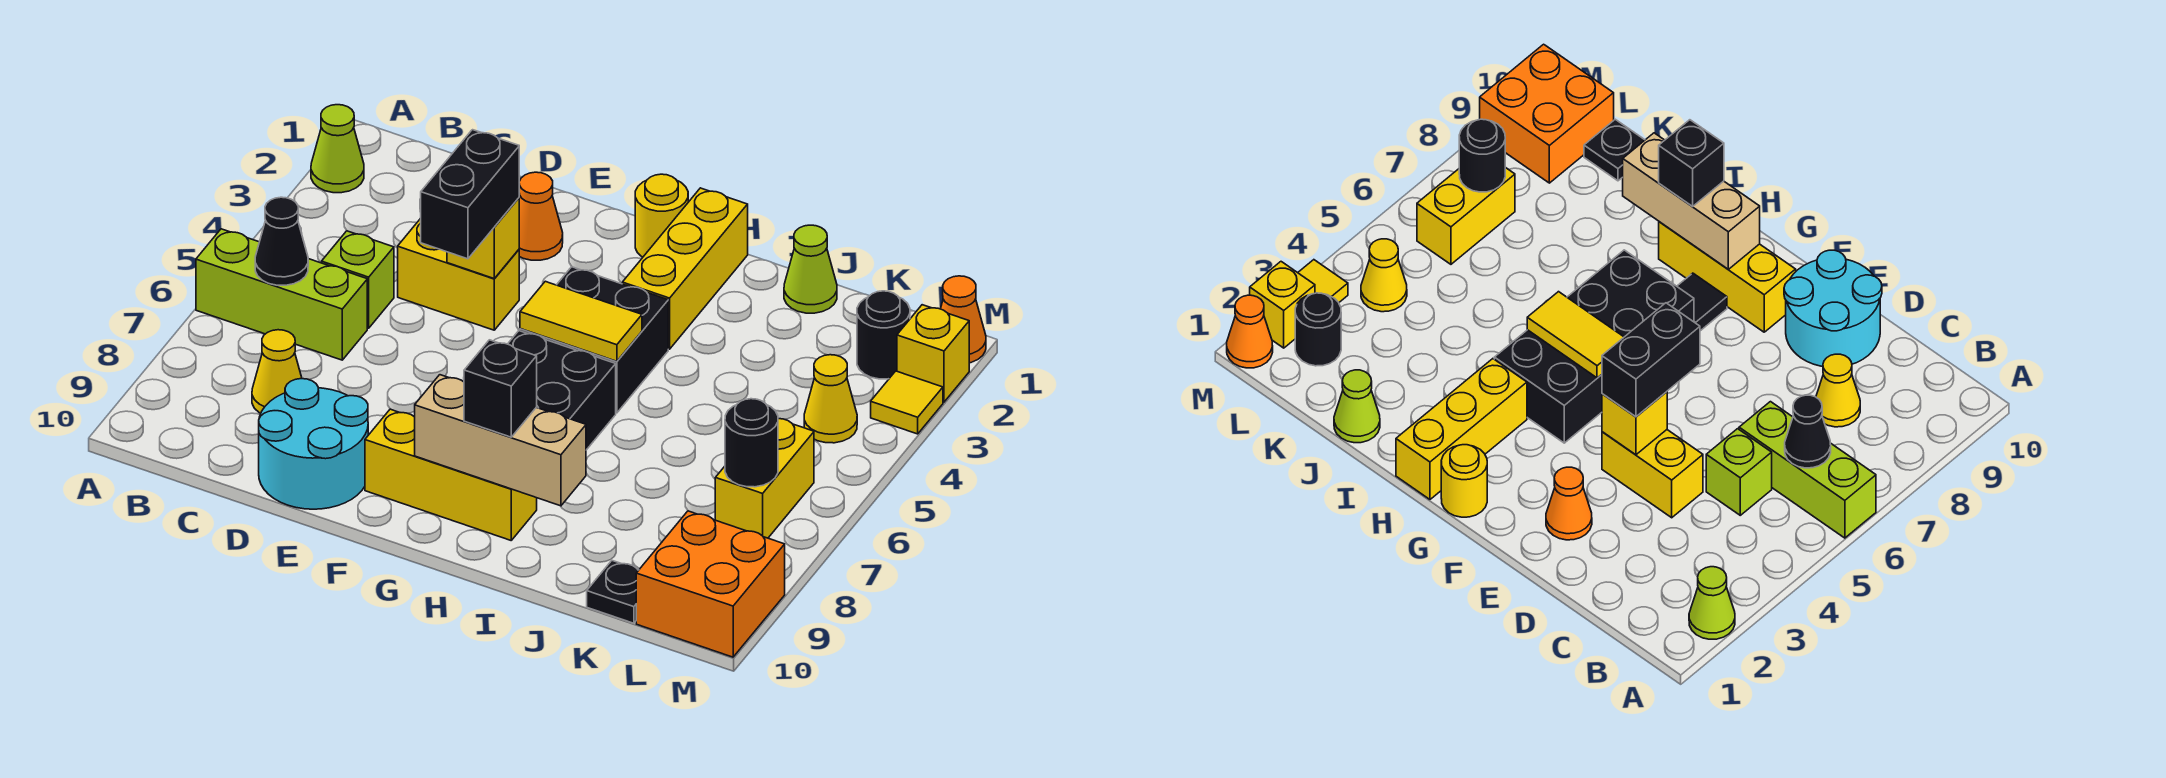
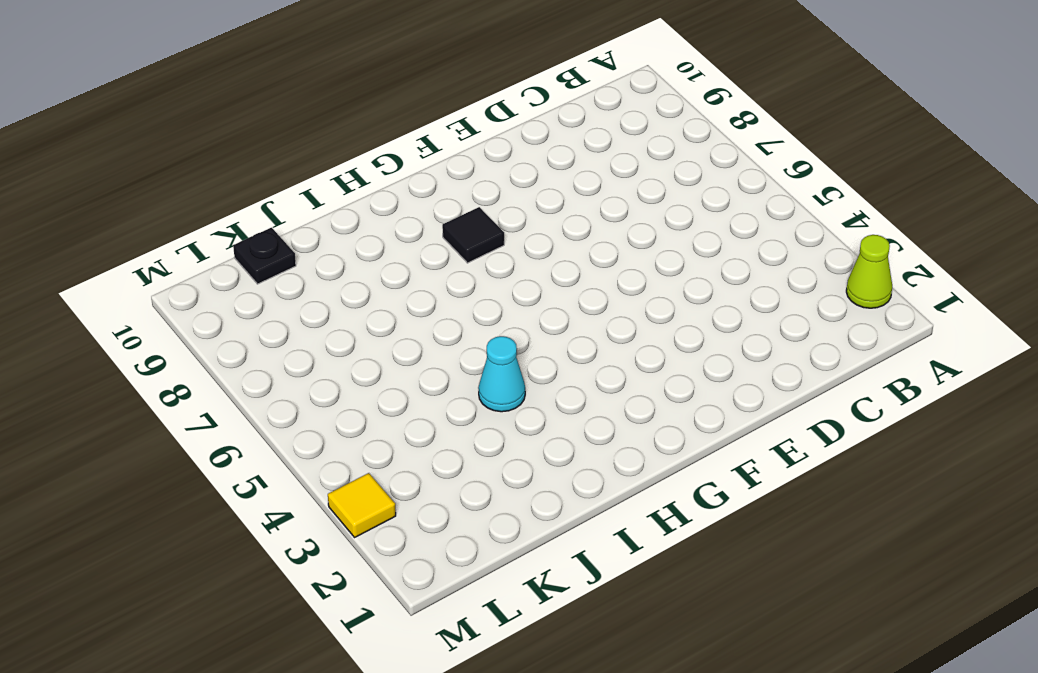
cyan 1x1 cone [478,336,525,412] -> none
none -> lime 1x3 brick [196,229,367,360]
none -> lime 1x1 brick [322,231,394,328]
none -> yellow 1x1 cone [252,330,302,413]

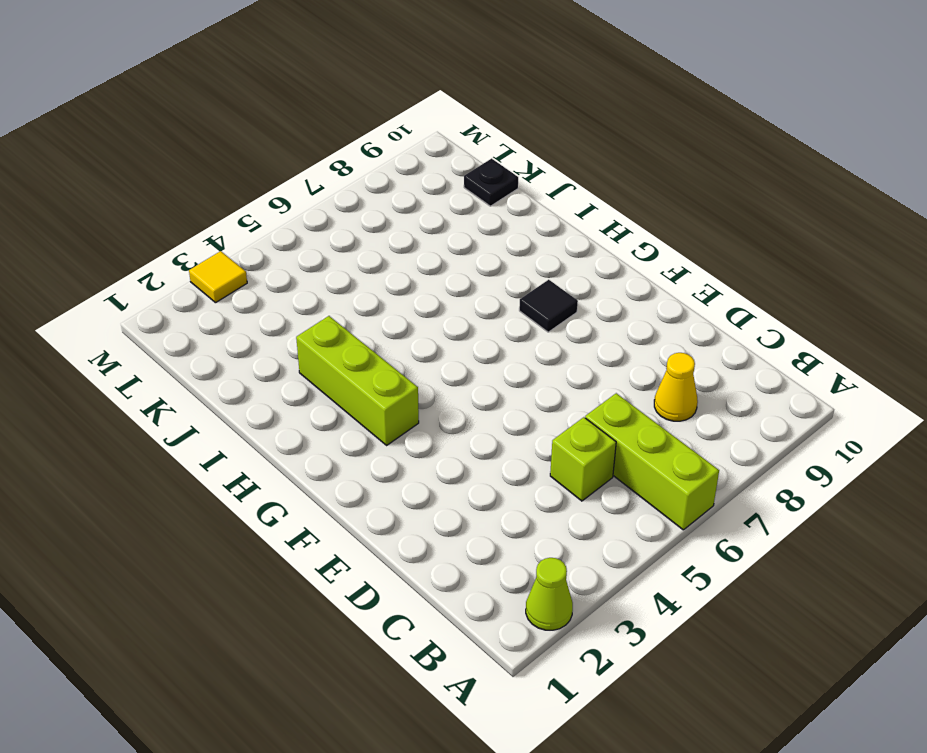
lime 1x3 brick [296,316,419,445] -> yellow 1x3 brick [622,188,748,349]
none -> yellow 1x2 brick [398,218,519,330]
none -> cyan 2x2 round brick [259,379,368,509]
none -> orange 1x1 cone [519,172,563,260]

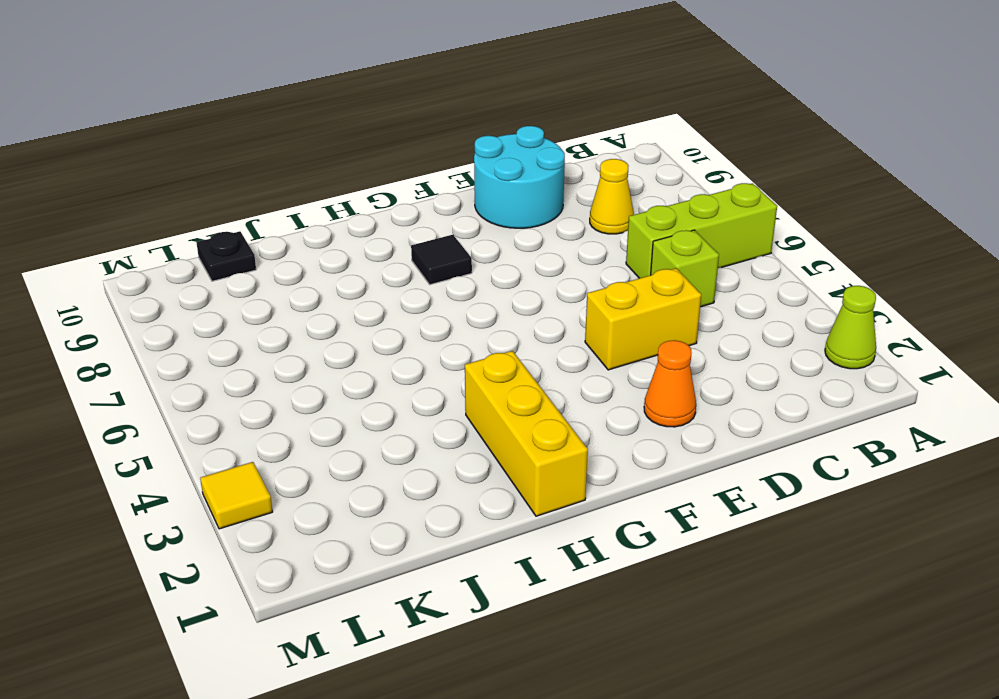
none -> yellow 1x3 brick [365,409,537,540]
none -> yellow 1x1 round brick [635,174,688,257]
none -> black 2x2 brick [520,267,668,413]

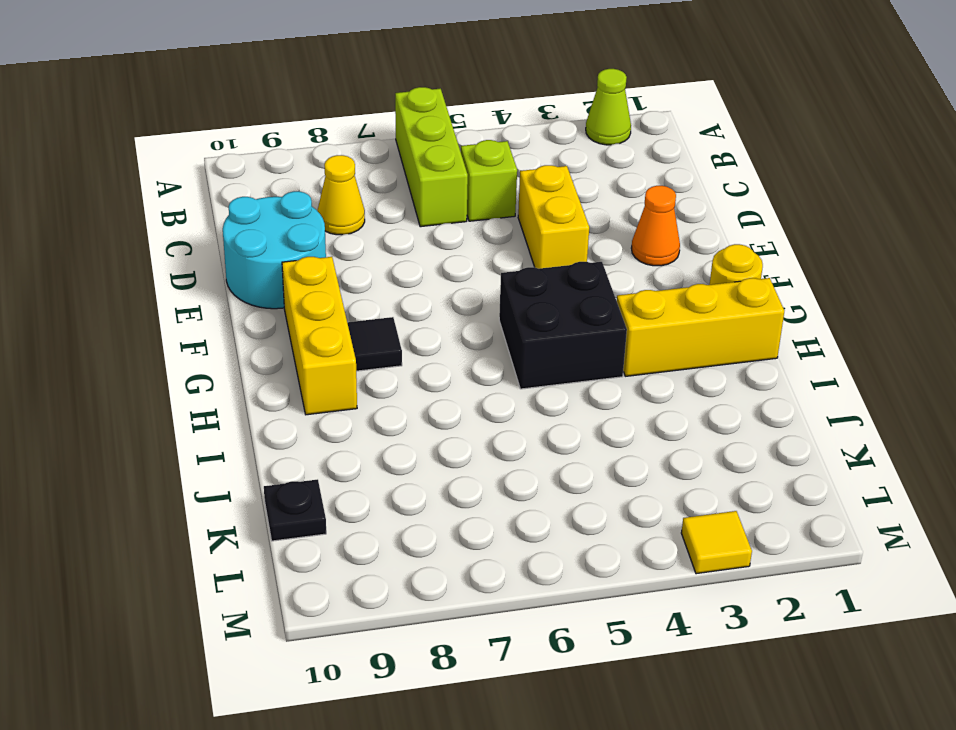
none -> black 2x2 brick [508,331,616,450]
none -> lime 1x1 cone [784,225,837,313]
none -> black 1x1 round brick [857,291,910,379]

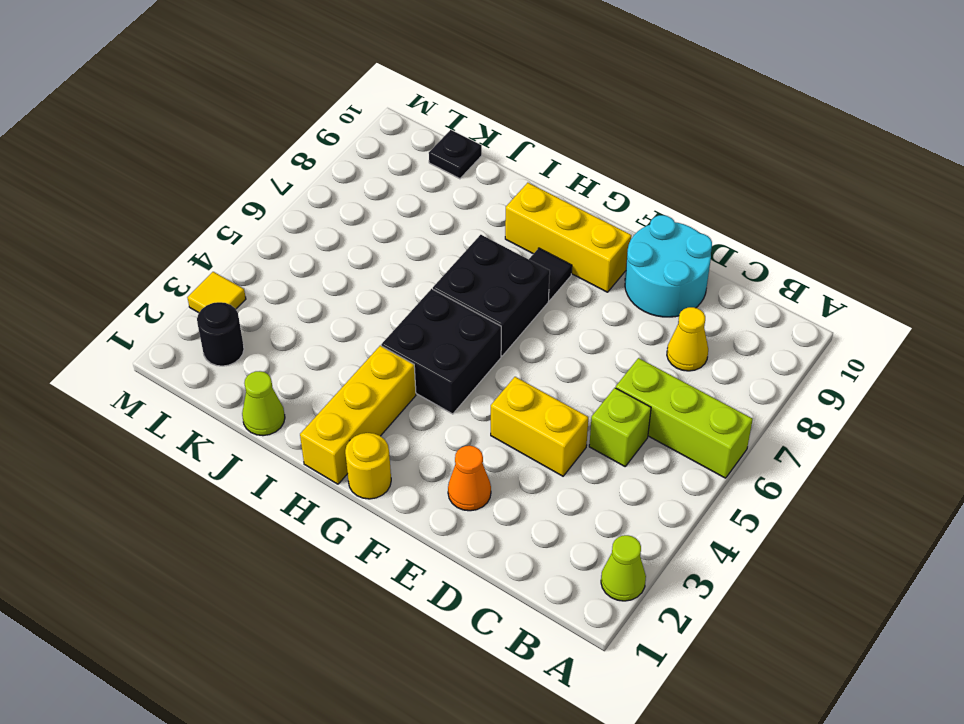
none -> yellow 1x1 cone [804,355,857,443]
none -> yellow 1x2 brick [715,419,814,538]
none -> orange 2x2 brick [636,511,785,657]

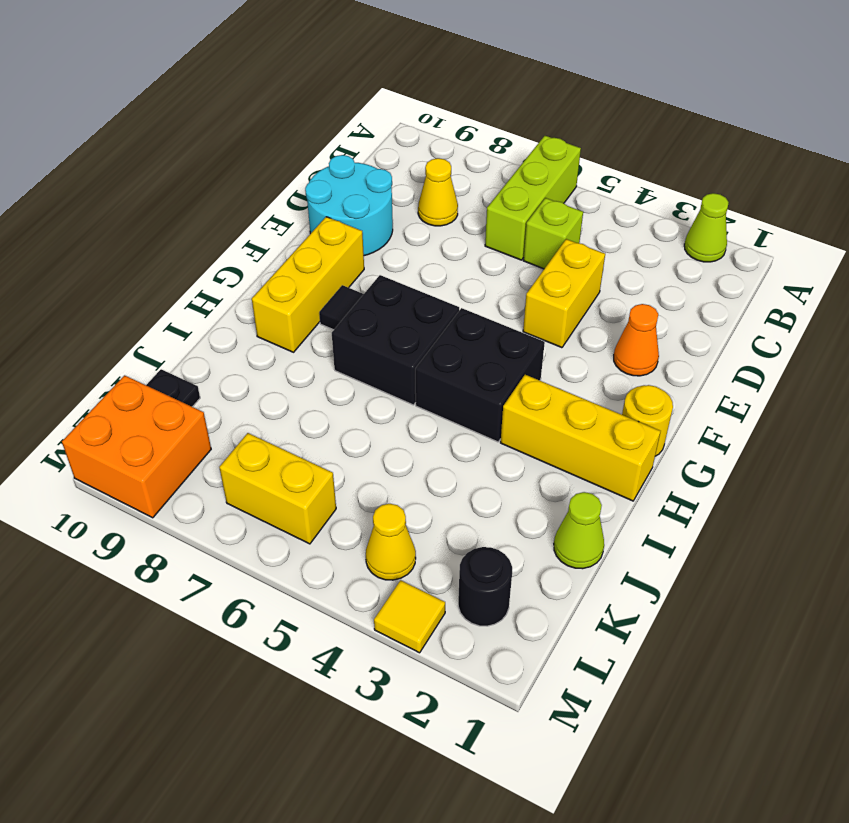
none -> orange 1x1 cone [941,276,986,363]
none -> yellow 1x1 brick [897,305,969,402]
none -> black 1x1 cone [255,197,308,285]

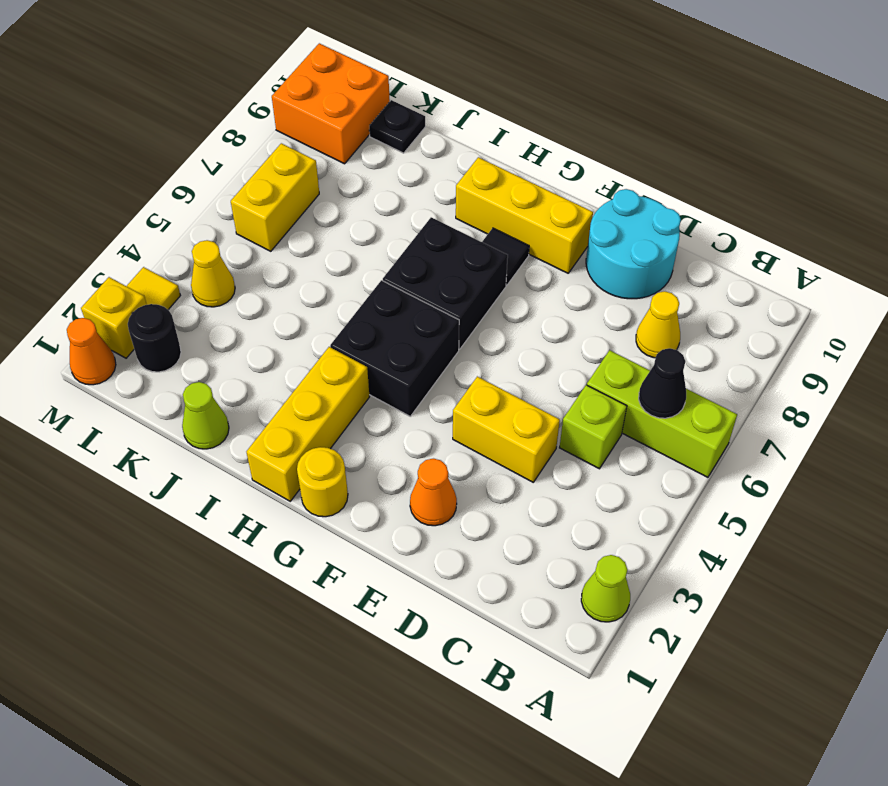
none -> yellow 1x1 brick [447,198,519,279]
none -> yellow 1x2 tile [520,281,642,361]
none -> tan 1x3 brick [415,375,586,506]

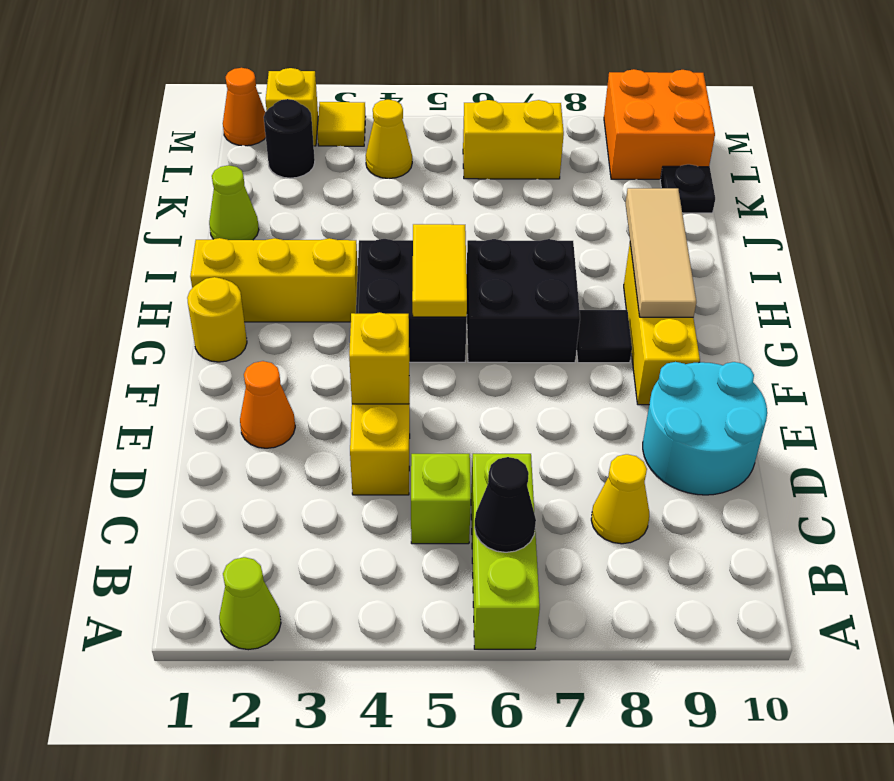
tan 1x3 tile [625,188,696,317] -> tan 1x3 brick [415,375,586,506]
none -> black 1x1 round brick [725,399,778,487]
none -> black 1x2 brick [421,130,519,259]
none -> black 1x1 brick [464,340,537,437]

